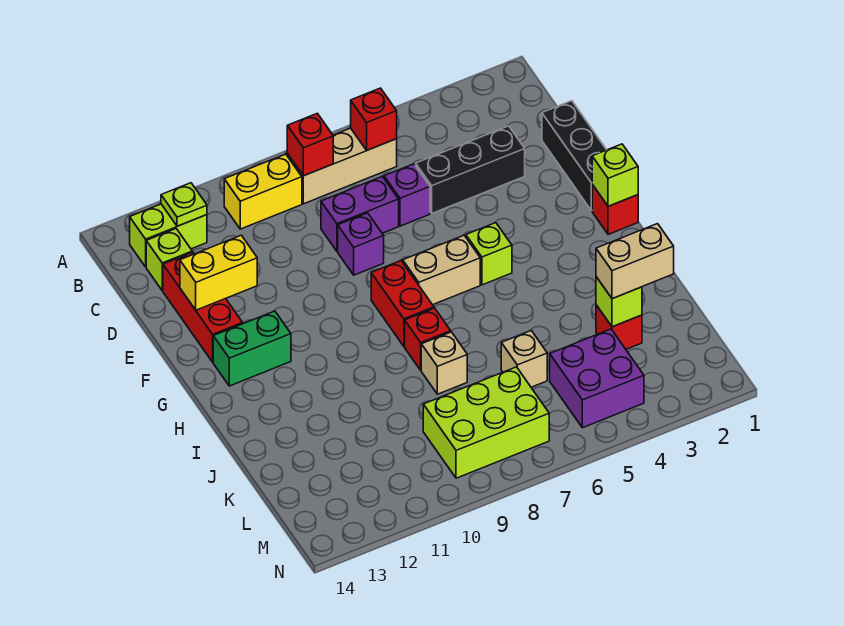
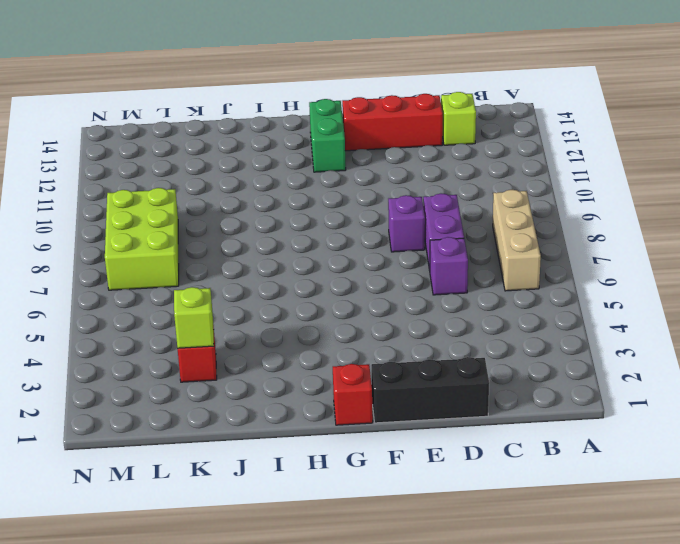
none -> yellow 1x2 brick [224,154,302,229]
none -> lime 1x2 brick [130,204,207,267]
none -> black 1x3 brick [416,126,525,213]

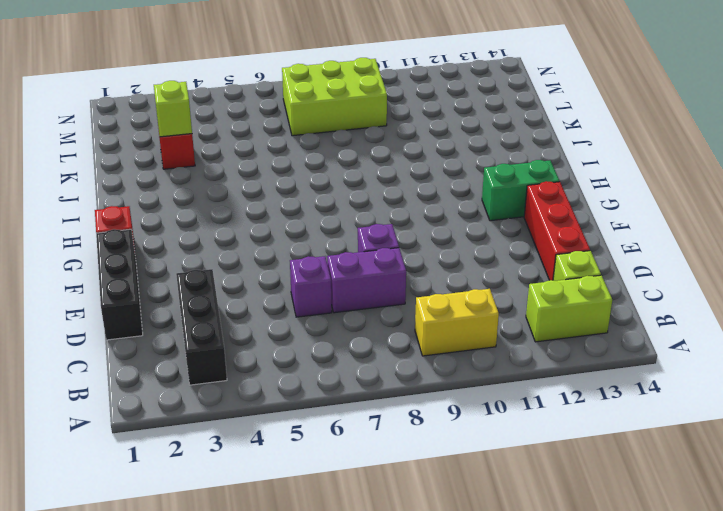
black 1x3 brick [176,269,227,385] -> black 1x3 brick turned to [416,126,525,213]
none -> tan 1x3 brick [287,128,397,204]
none -> lime 1x1 brick [466,223,512,285]
none -> tan 1x2 brick [403,235,480,305]

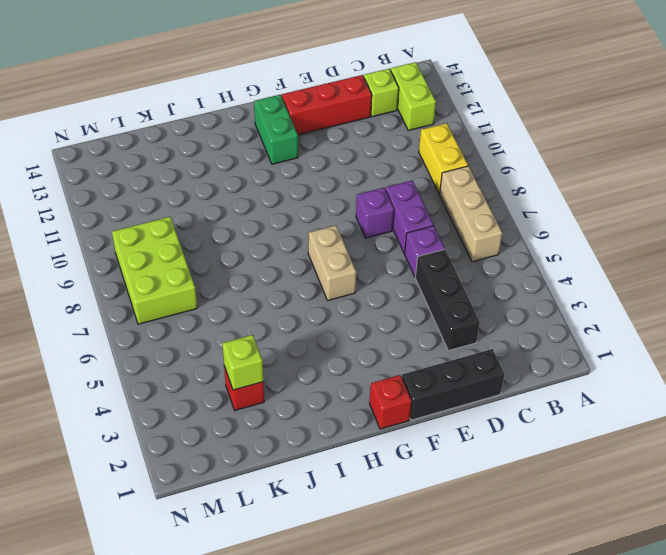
none -> lime 1x1 brick [466,223,512,285]
none -> red 1x2 brick [371,261,434,347]
none -> red 1x1 brick [405,308,451,370]

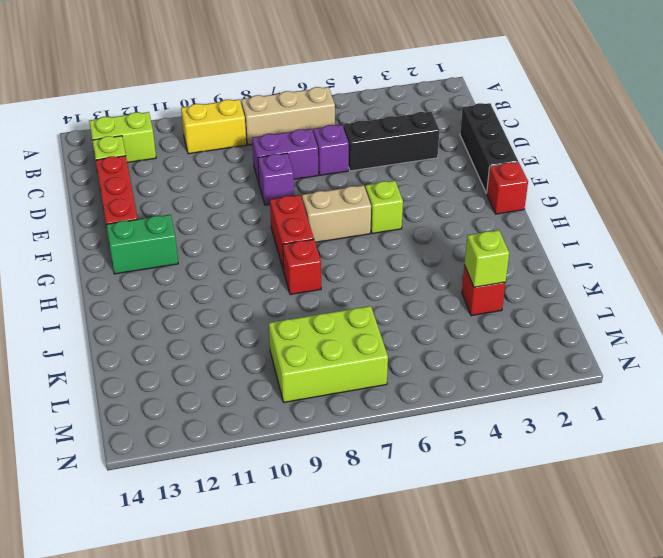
none -> tan 1x1 brick [421,332,467,394]
none -> tan 1x1 brick [501,331,547,387]
none -> purple 2x2 brick [550,329,644,428]

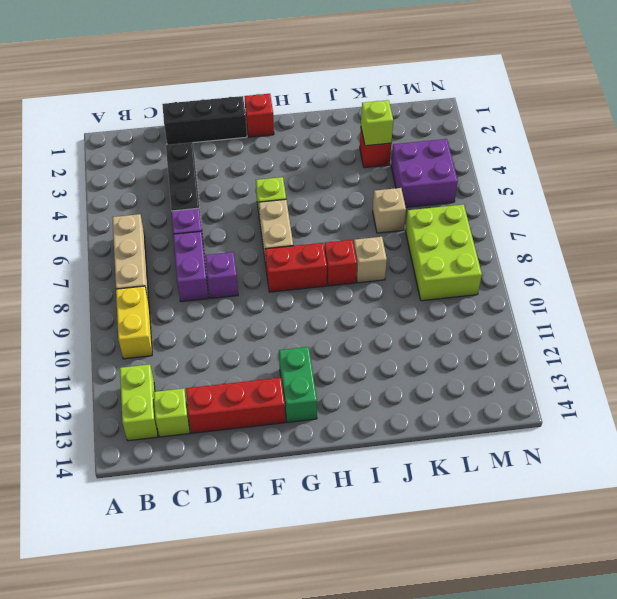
none -> red 1x1 brick [351,88,397,150]
none -> red 1x1 brick [287,113,333,176]
none -> lime 1x1 plate [161,183,207,226]

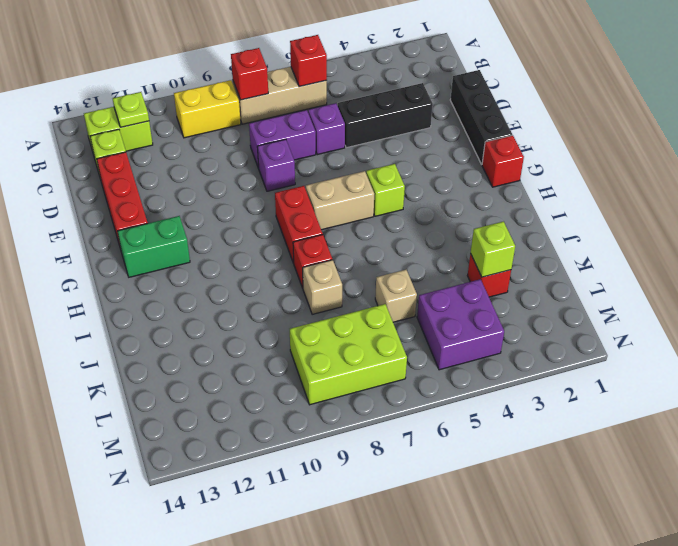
none -> yellow 1x2 brick [180,235,257,310]
none -> lime 1x1 brick [592,144,638,206]
none -> tan 1x2 brick [596,224,674,299]

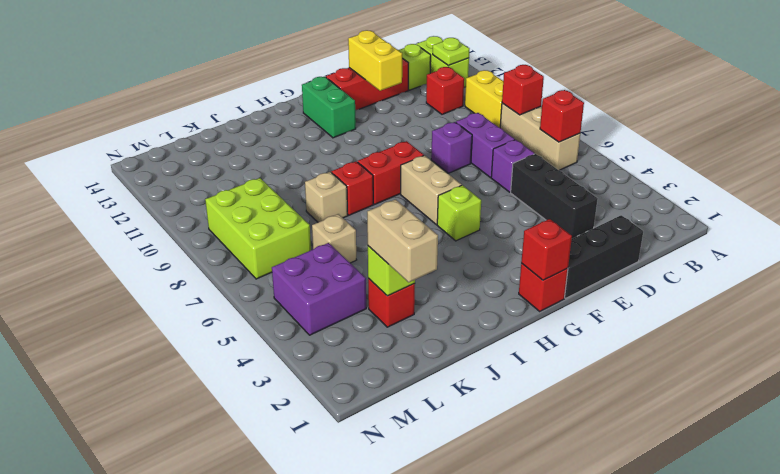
red 1x1 brick [426,67,464,114] -> none
red 1x1 brick [521,219,572,280] -> lime 1x1 brick [592,144,638,206]

